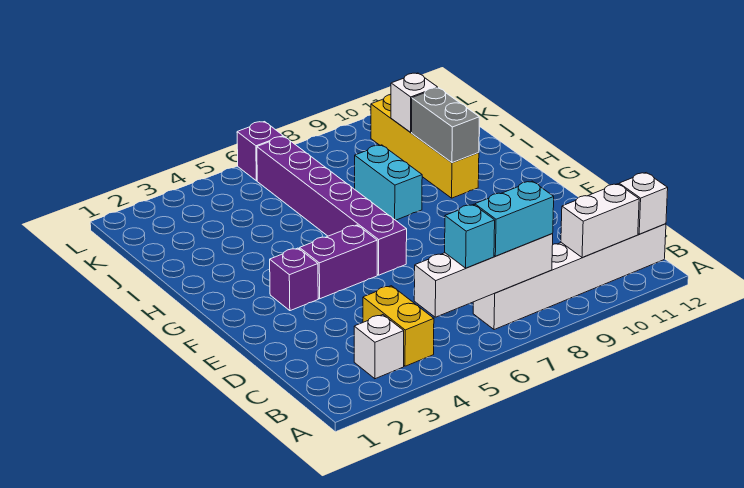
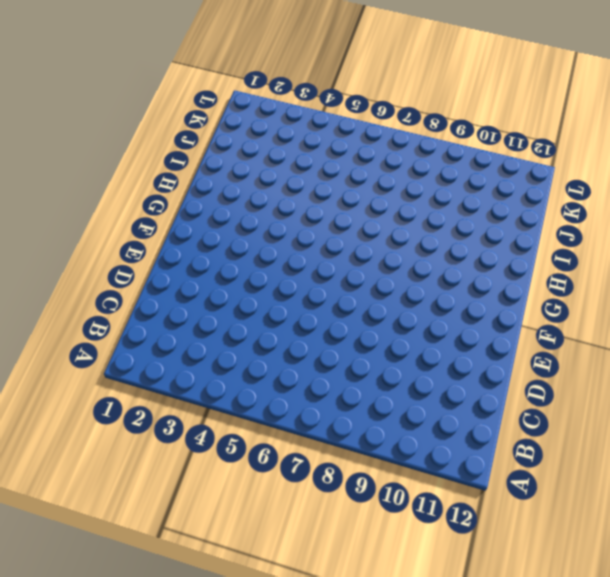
none -> white 1x1 brick [354,315,404,379]
none -> yellow 1x2 brick [363,286,434,366]
none -> white 1x6 brick [473,224,666,330]

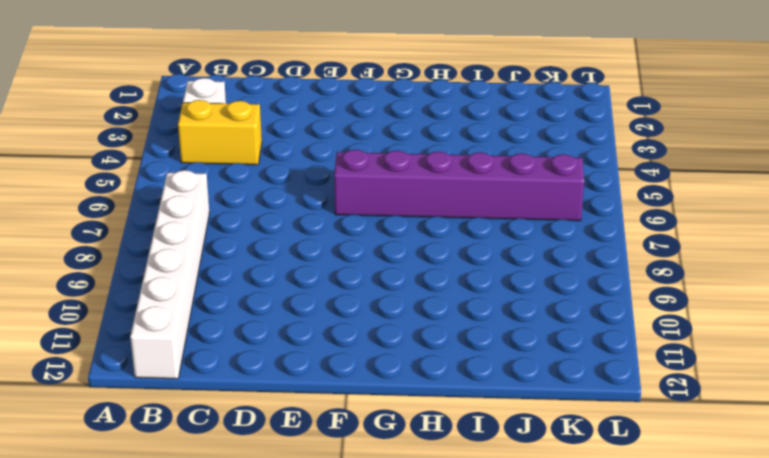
none -> purple 1x1 brick [270,248,318,311]
none -> purple 1x2 brick [300,225,377,299]
none -> cyan 1x2 brick [355,145,422,220]

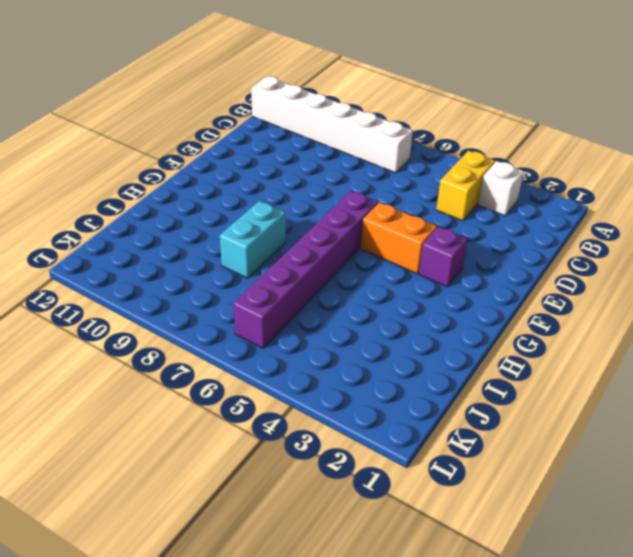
orange 1x2 brick [361,202,437,273] -> purple 1x2 brick [300,225,377,299]
none -> yellow 1x4 brick [371,95,479,198]
none -> purple 1x1 brick [237,122,283,181]
none -> white 1x4 brick [414,234,553,317]

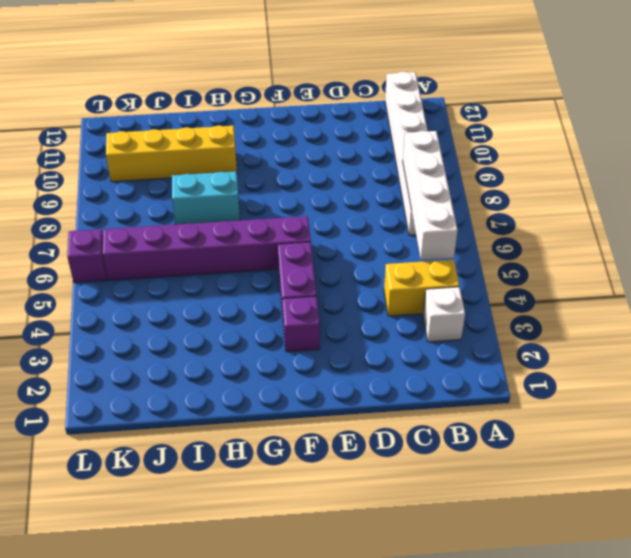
none -> white 1x2 brick [561,184,639,258]
none -> white 1x1 brick [619,173,668,234]
none -> grey 1x2 brick [412,88,479,163]

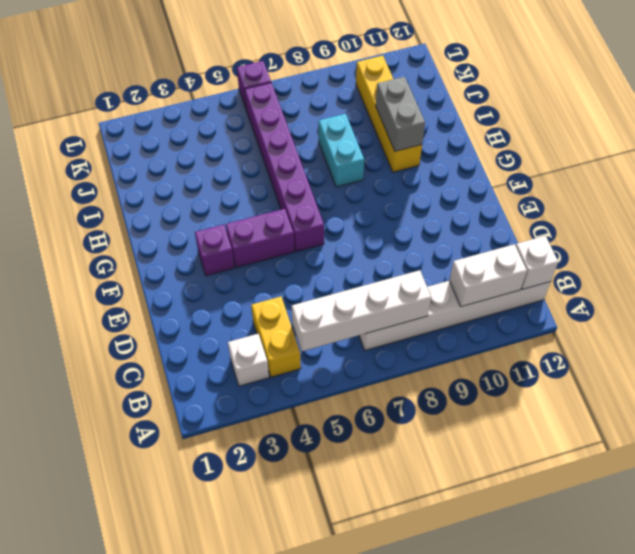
none -> white 1x1 brick [391,73,438,132]
none -> cyan 1x1 brick [445,204,495,268]
none -> cyan 1x2 brick [475,181,554,256]

